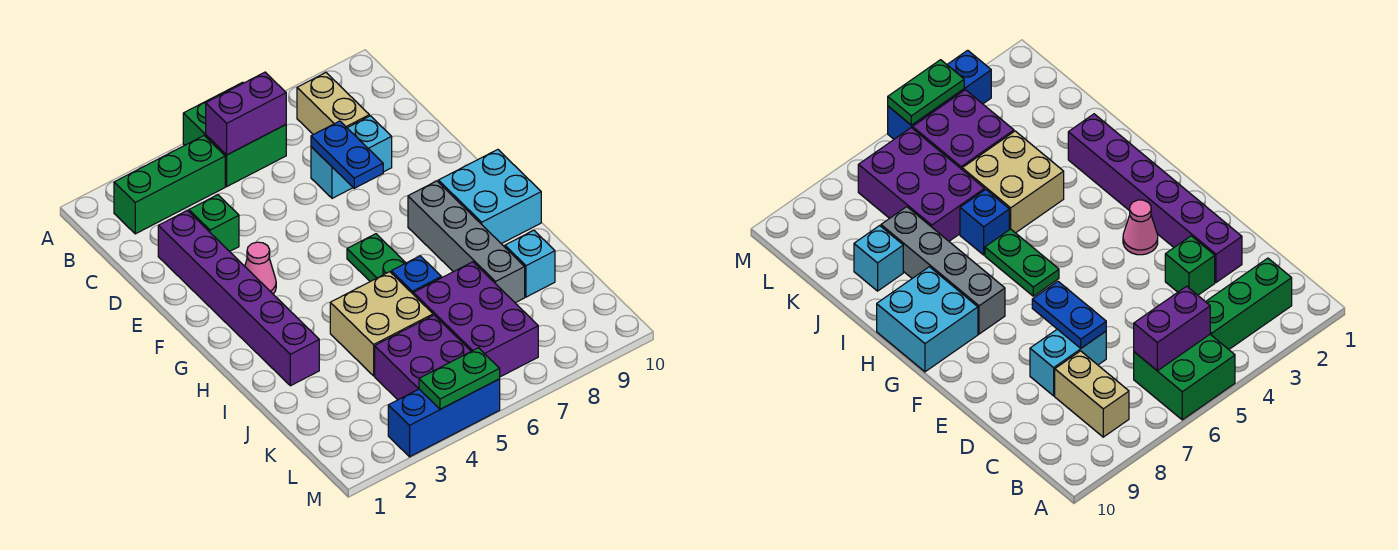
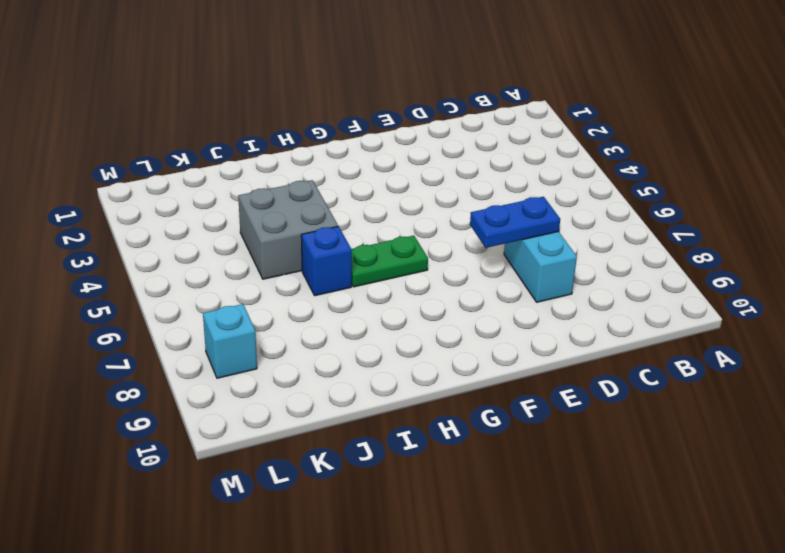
grey 2x2 brick [238,180,338,279] -> tan 2x2 brick [330,272,433,376]
cyan 1x1 brick [203,304,257,378] -> cyan 1x1 brick moved to [505,230,555,297]
none -> green 2x2 brick [183,82,286,186]
none -> green 1x3 brick [114,136,225,234]
none -> tan 1x2 brick [297,73,369,135]

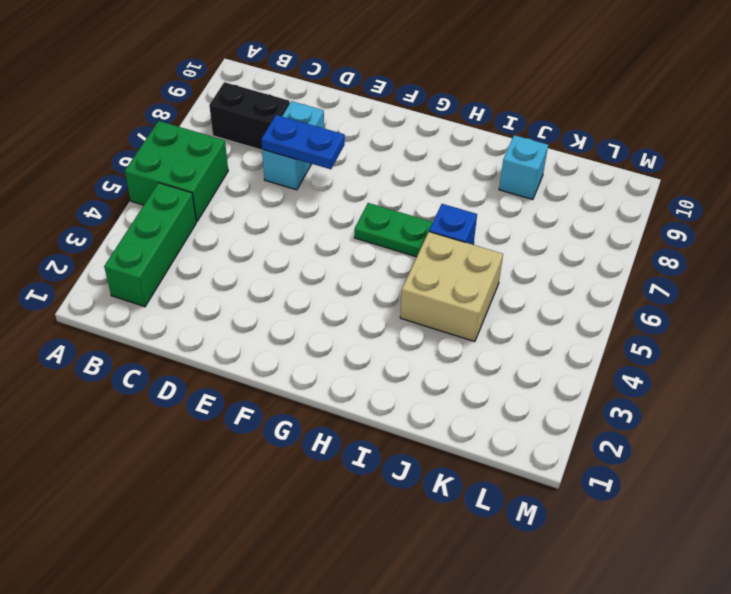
black 1x2 brick [209,82,290,150] -> tan 1x2 brick [297,73,369,135]
none -> purple 1x6 brick [158,210,319,386]
none -> green 1x1 brick [189,195,239,251]
none -> pink 1x1 cone [245,242,276,294]

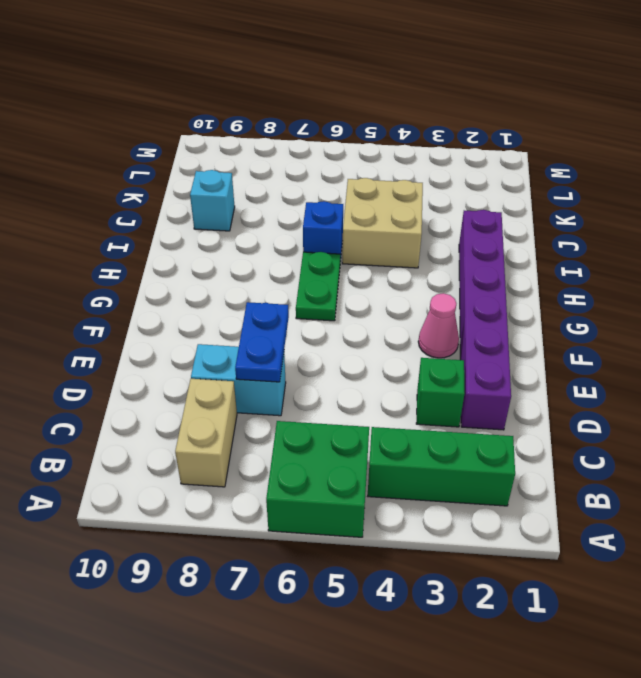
none -> grey 1x4 brick [408,181,525,303]
none -> cyan 2x2 brick [438,150,541,244]
none -> purple 2x3 brick [413,262,538,377]

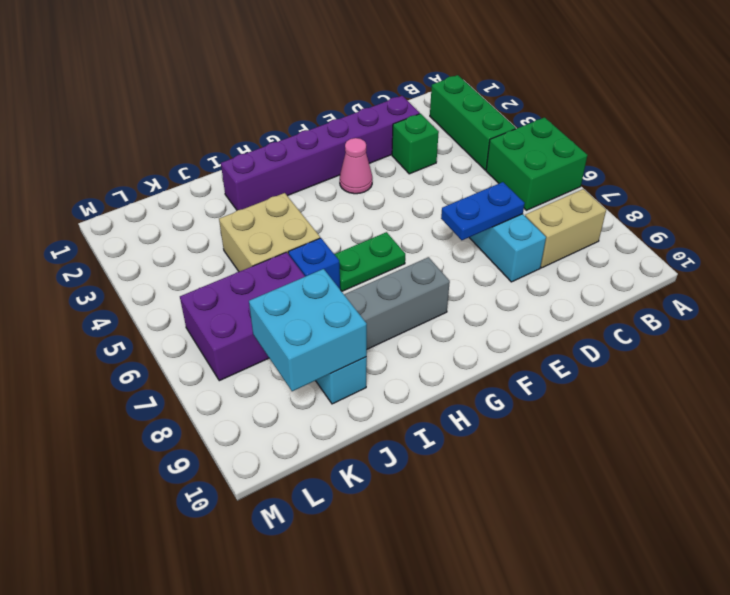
cyan 2x2 brick [249,269,367,391] -> cyan 2x2 brick moved to [438,150,541,244]
none -> purple 2x2 brick [375,315,471,400]
none -> blue 1x3 brick [388,379,500,457]
none -> purple 1x2 brick [206,72,286,155]

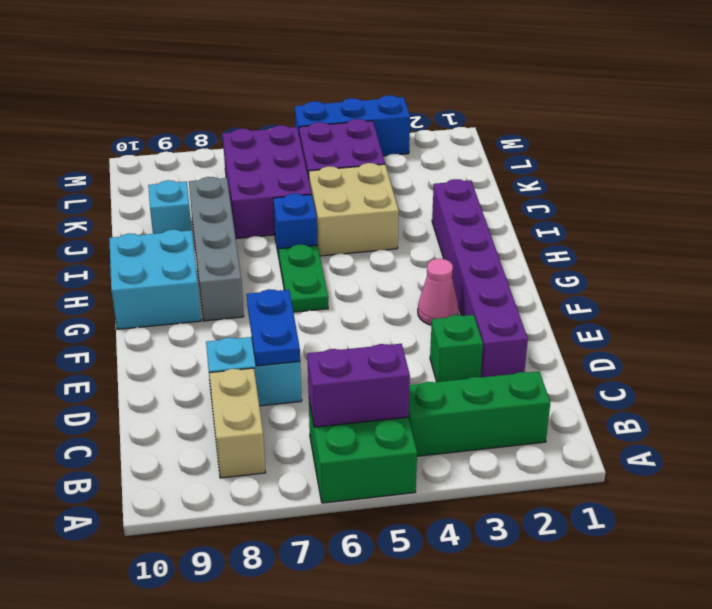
none -> green 1x2 plate [419,348,500,409]

